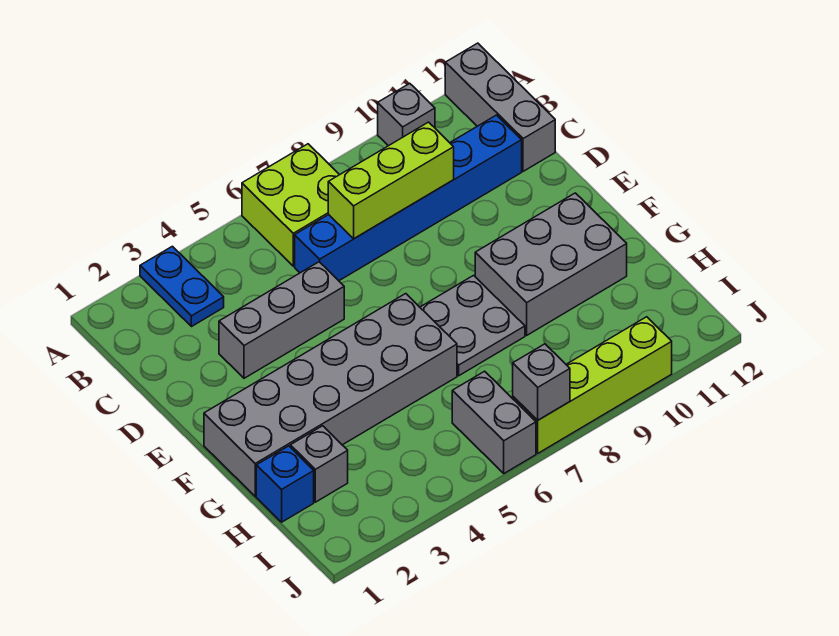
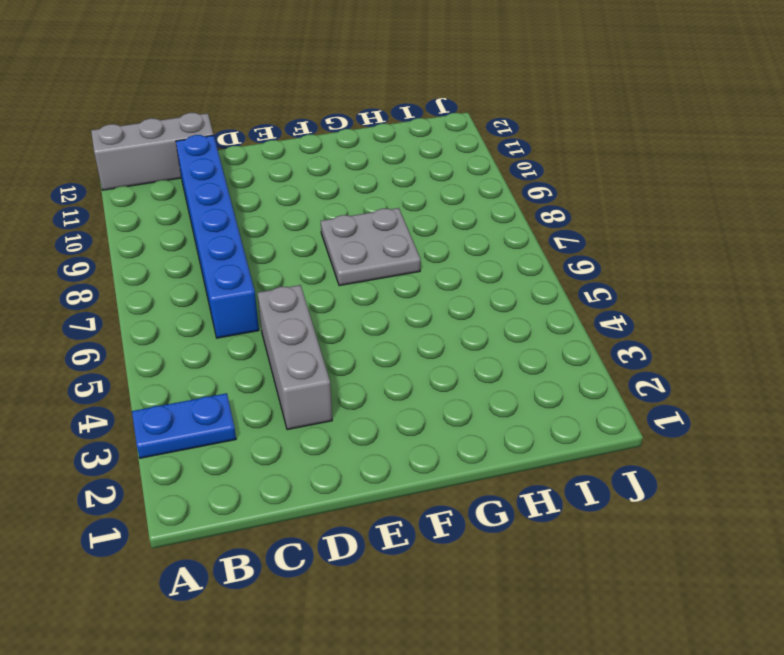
none -> lime 2x2 brick [242,144,339,266]
none -> grey 1x1 brick [378,84,435,146]
none -> grey 2x6 brick [204,294,457,496]

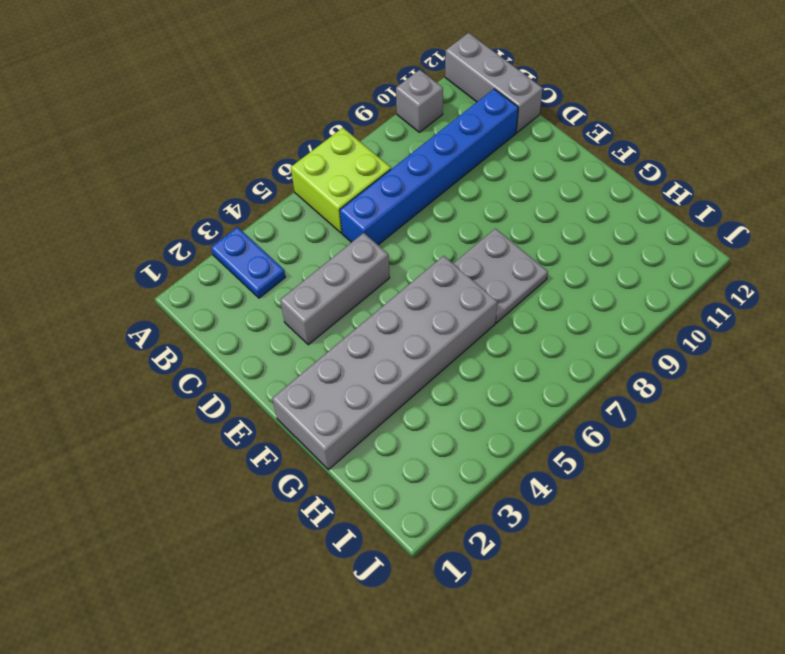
none -> grey 2x3 brick [475,193,627,335]
none -> blue 1x1 brick [256,446,314,522]
none -> grey 1x1 brick [290,426,348,502]

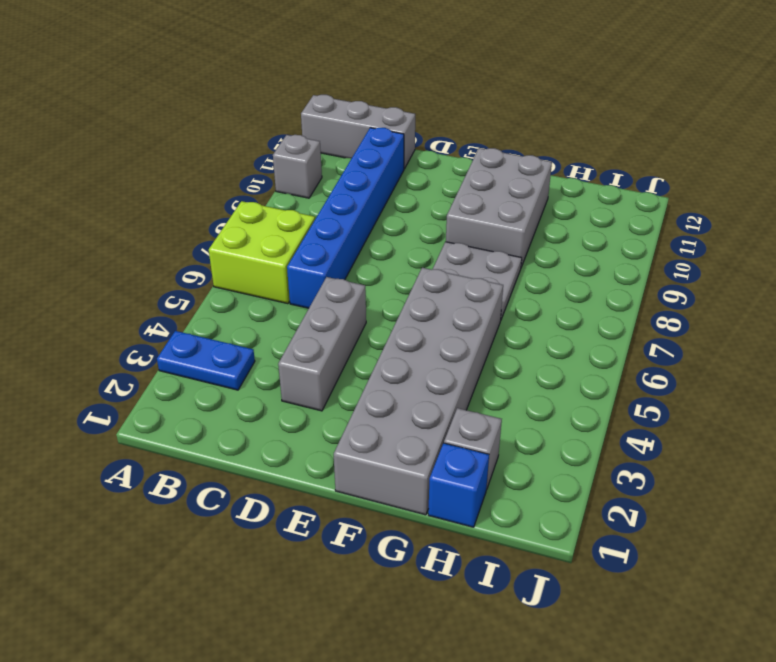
none -> grey 1x2 brick [452,371,536,473]
none -> lime 1x4 brick [513,317,672,453]
none -> lime 1x3 brick [328,122,454,239]

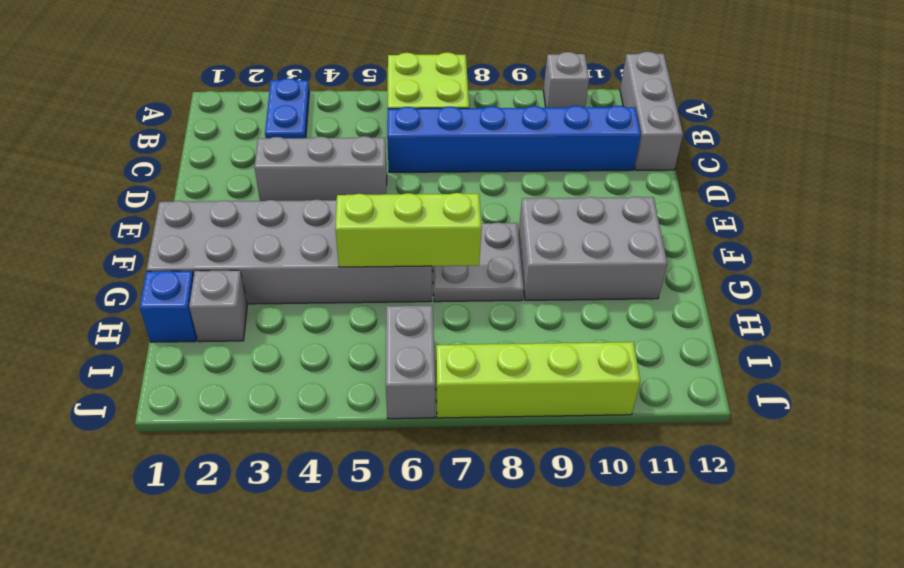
lime 1x3 brick [335,193,482,267] -> lime 1x3 brick moved to [328,122,454,239]
none -> grey 1x1 brick [513,344,570,420]

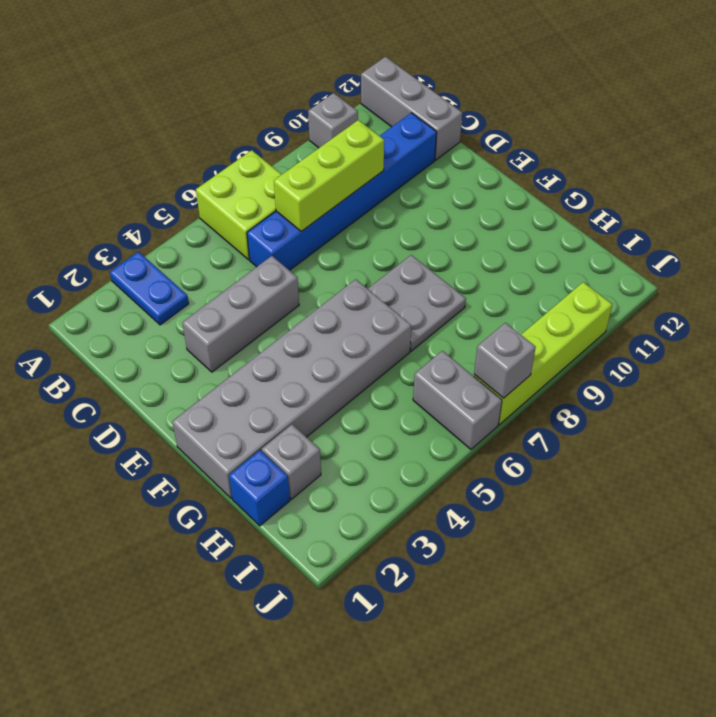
none -> grey 2x3 brick [475,193,627,335]

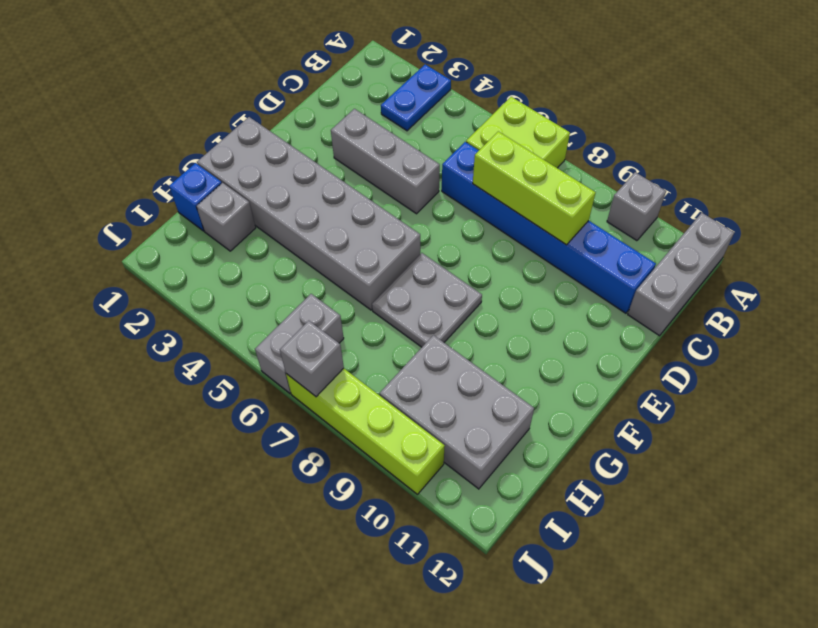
grey 2x3 brick [380,335,534,489] -> grey 2x3 brick moved to [475,193,627,335]

